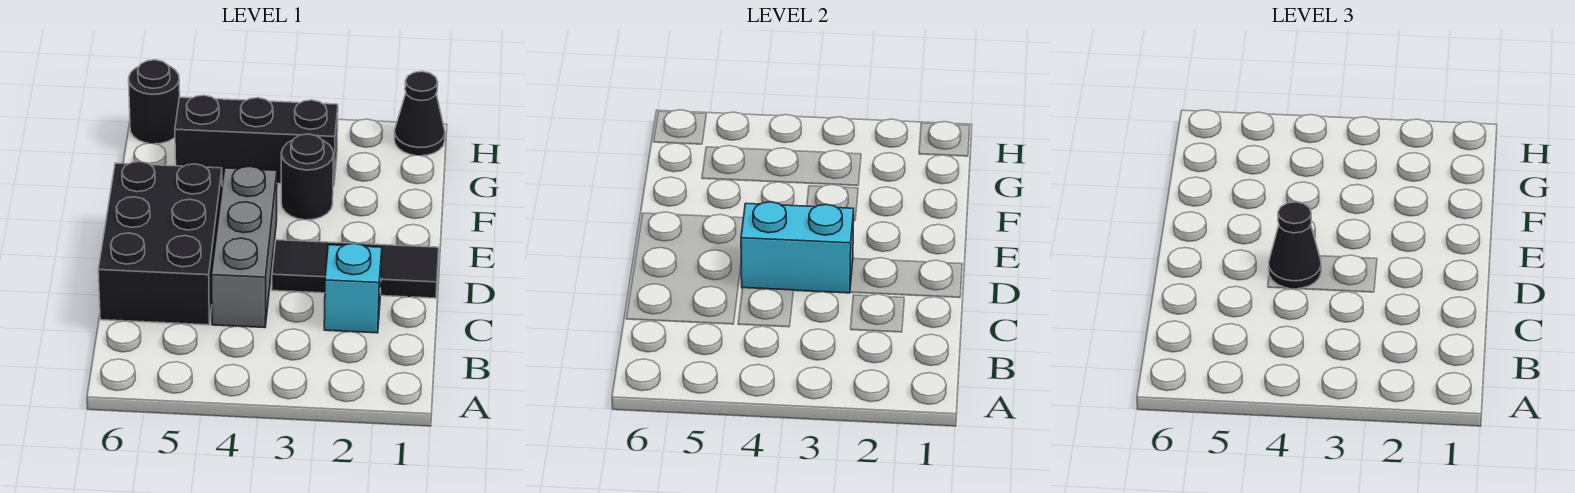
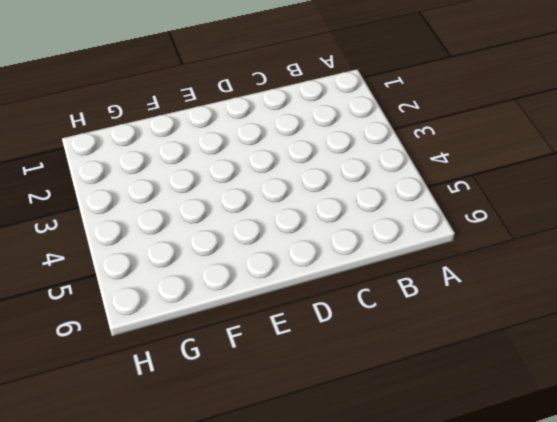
none -> cyan 1x1 brick [324,243,382,333]
none -> grey 1x3 brick [212,166,277,328]

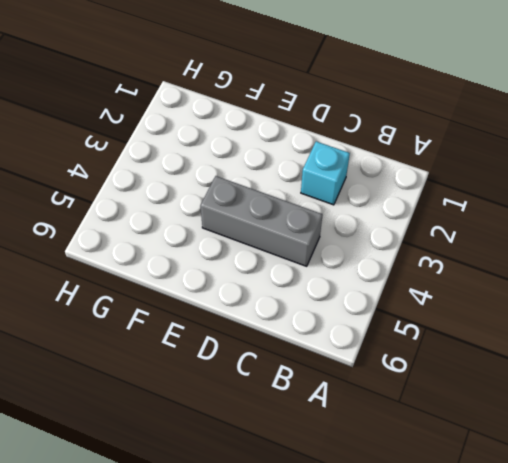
none -> black 2x3 brick [98,162,222,325]
none -> black 1x3 tile [272,240,439,298]

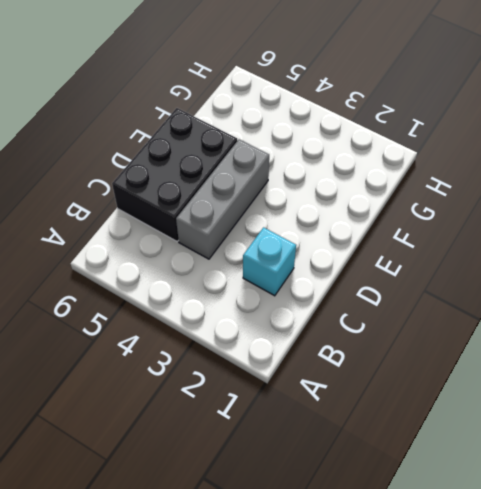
none -> black 1x3 tile [272,240,439,298]
none -> black 1x1 round brick [281,134,333,220]

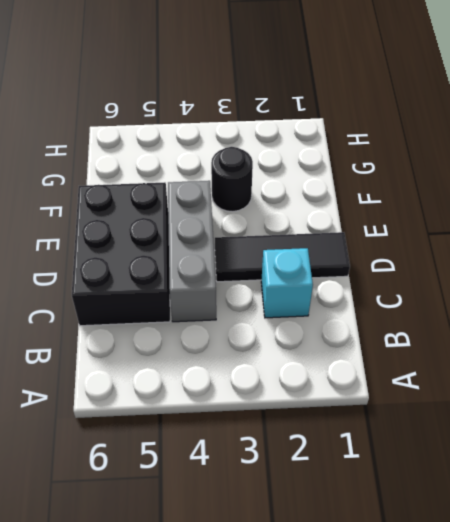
none -> black 1x3 brick [175,95,338,186]
none -> black 1x1 cone [394,72,445,156]

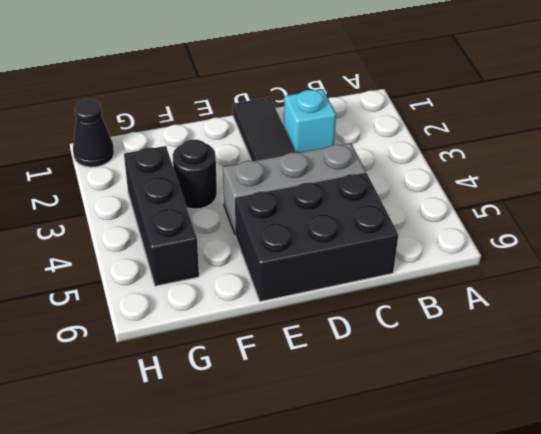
none -> black 1x1 round brick [129,60,180,144]
none -> cyan 1x2 brick [741,202,854,293]

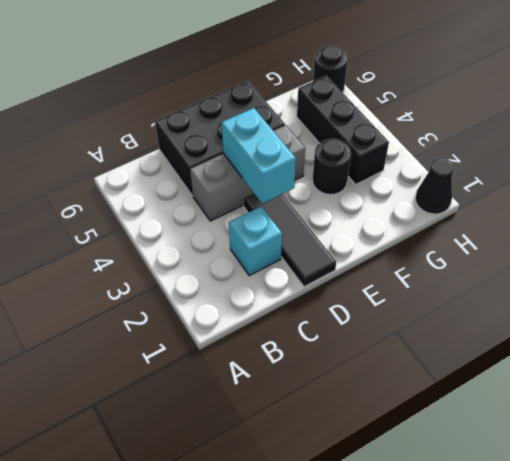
none -> black 1x1 cone [1269,202,1321,289]

